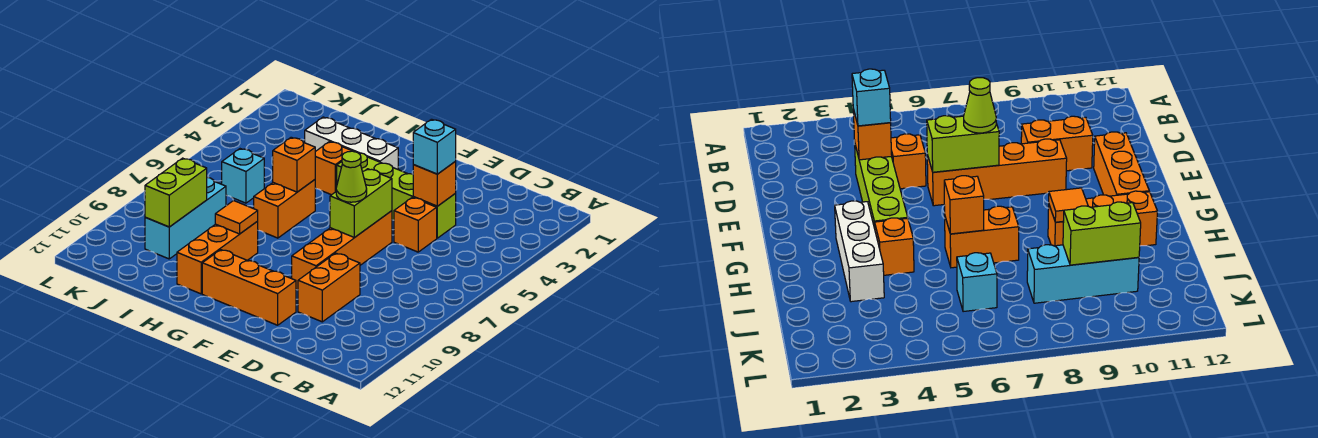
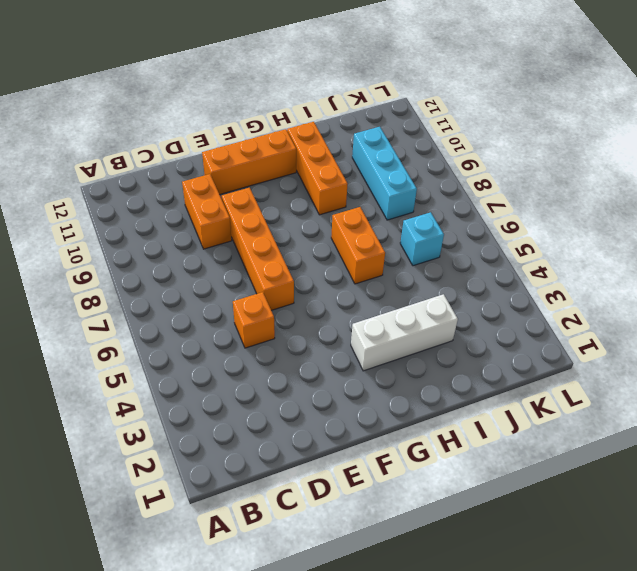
none -> lime 1x4 brick [337,153,456,238]
none -> orange 1x1 brick [315,142,351,195]
none -> orange 1x1 brick [413,162,456,206]

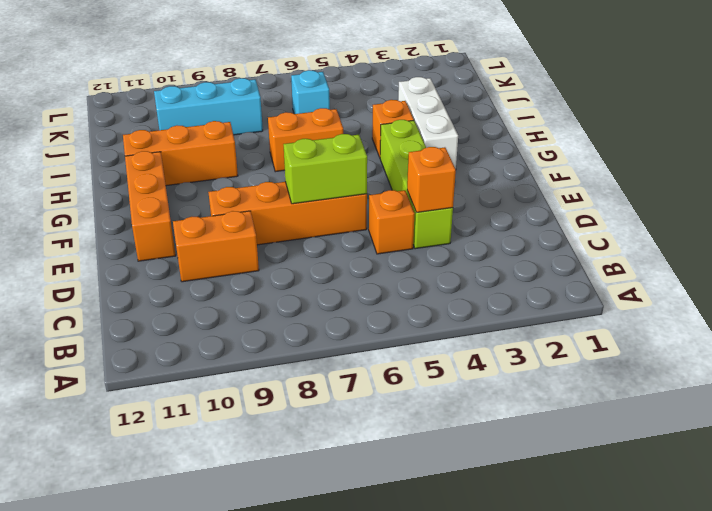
none -> orange 1x1 brick [273,137,315,192]
none -> orange 1x1 tile [215,200,258,234]
none -> lime 1x2 brick [145,158,207,227]

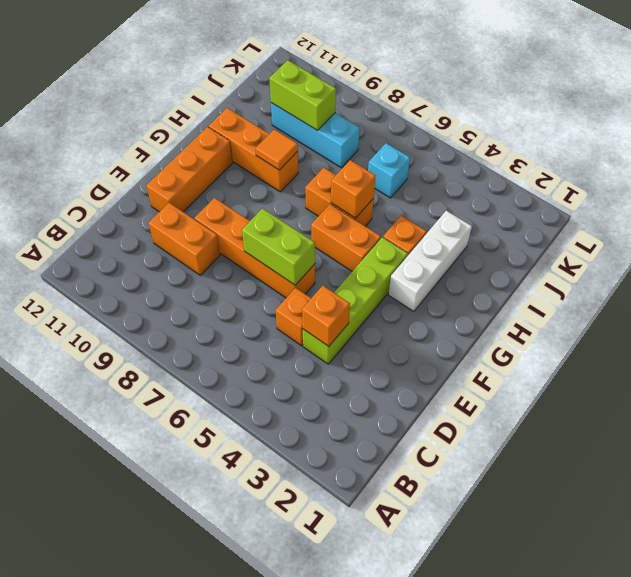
orange 1x2 brick [311,204,381,271] -> none
none -> cyan 1x1 brick [413,119,456,174]
none -> lime 1x1 cone [336,151,367,202]

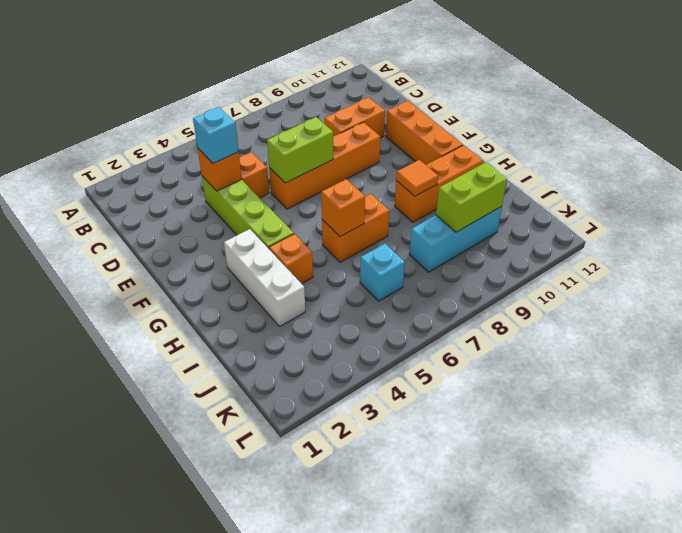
none -> lime 1x1 cone [336,151,367,202]

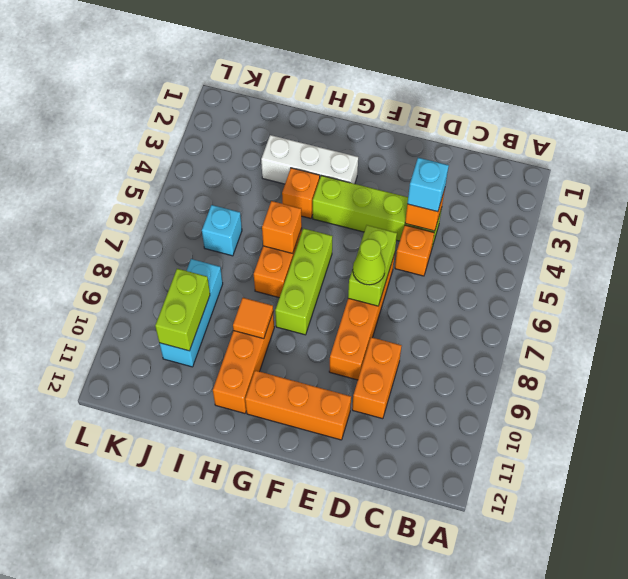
lime 1x3 brick [275,228,333,335] -> none

